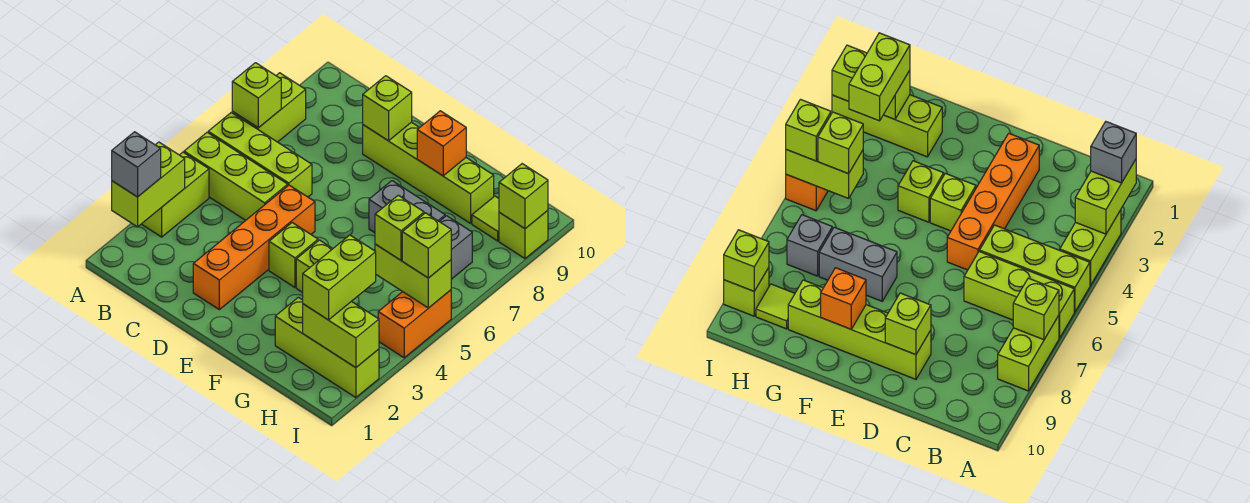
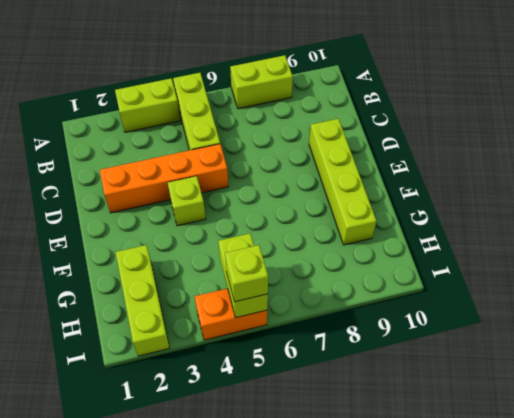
none -> lime 1x3 brick [208,113,312,197]
none -> lime 1x1 brick [296,240,333,293]
none -> grey 1x2 brick [369,181,445,233]

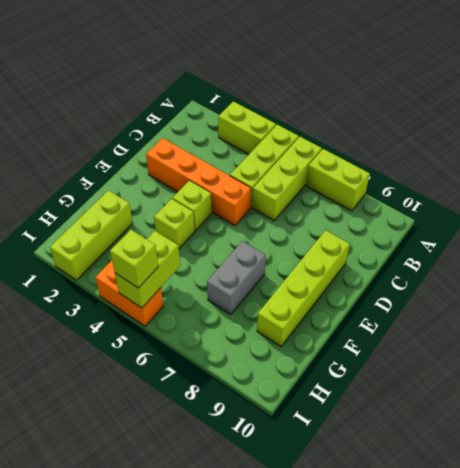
none -> grey 1x1 brick [439,216,472,279]
none -> lime 1x1 tile [472,196,499,241]
none -> lime 1x1 brick [499,210,548,259]

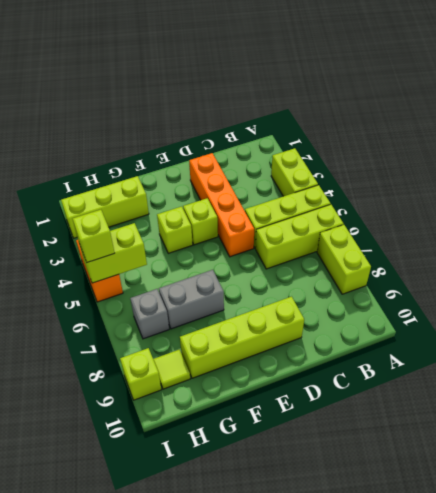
none -> lime 1x2 brick [112,142,185,227]
none -> lime 1x1 brick [232,63,281,128]
none -> lime 1x1 brick [363,76,412,141]

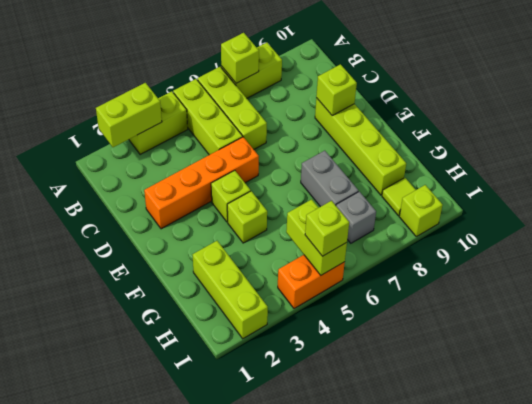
none -> orange 1x1 brick [417,111,466,176]
none -> lime 1x2 brick [303,301,379,368]
none -> lime 1x1 brick [499,164,548,229]

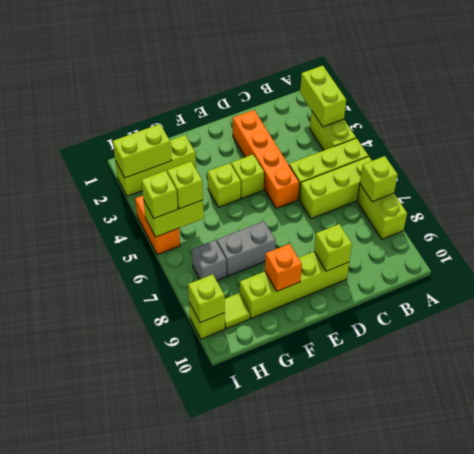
none -> grey 1x1 brick [112,132,161,197]
none -> lime 1x2 brick [303,235,376,320]

